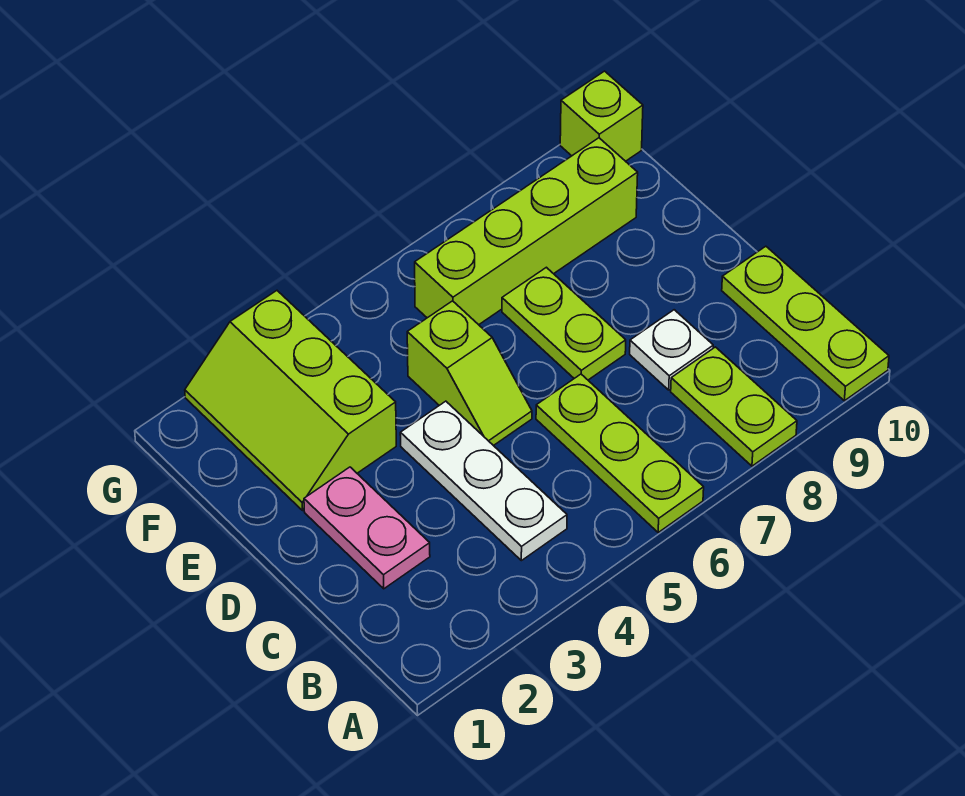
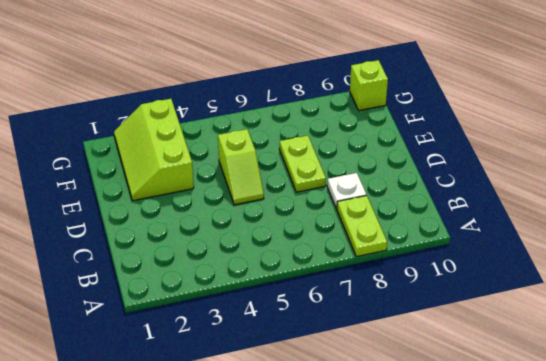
none -> lime 1x3 plate [536,374,704,532]
none -> lime 1x3 plate [722,246,889,401]

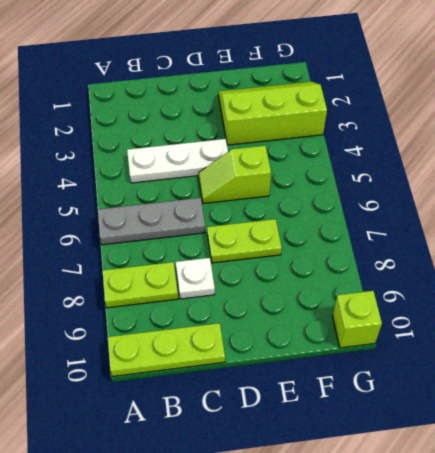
grey 1x3 plate [98,198,205,245] -> lime 1x3 plate [536,374,704,532]
none -> pink 1x2 plate [304,467,430,589]
none -> lime 1x4 brick [415,138,638,325]

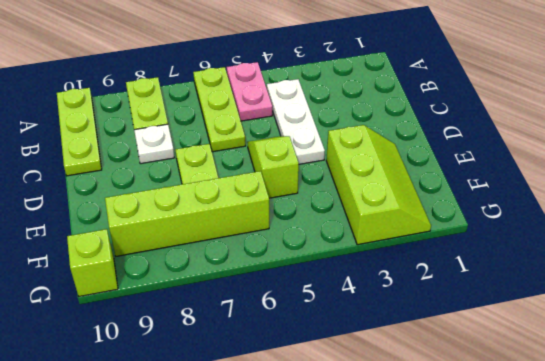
pink 1x2 plate [227,62,272,121] -> pink 1x2 plate moved to [304,467,430,589]

